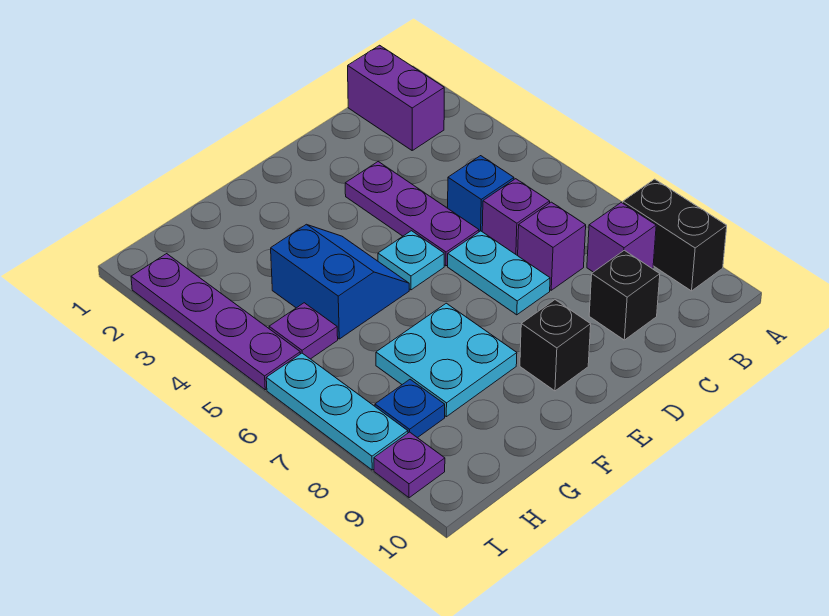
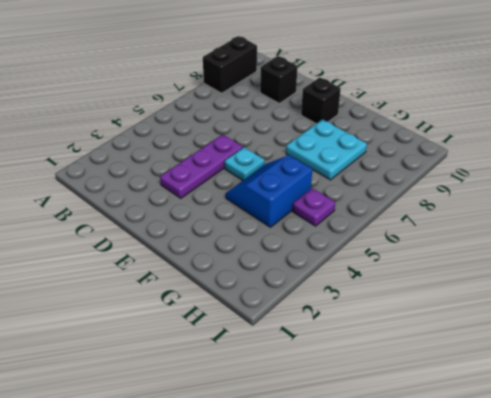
none -> purple 1x2 brick [348,45,444,150]
none -> purple 1x1 brick [587,202,656,272]
none -> blue 1x1 brick [448,156,514,232]

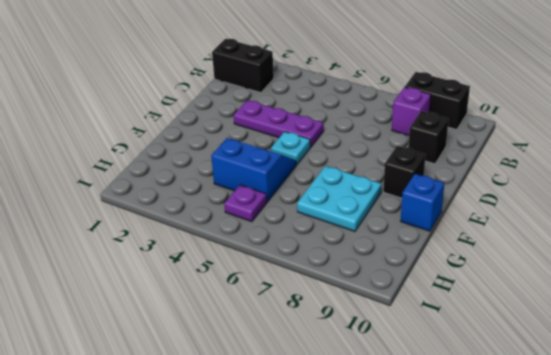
black 1x2 brick [212,39,274,93] -> purple 1x2 brick [348,45,444,150]
blue 1x1 brick [401,174,444,231] -> blue 1x1 brick moved to [448,156,514,232]
none -> purple 1x1 brick [482,179,550,256]
none -> purple 1x1 brick [518,202,586,290]
none -> cyan 1x2 plate [448,231,550,315]

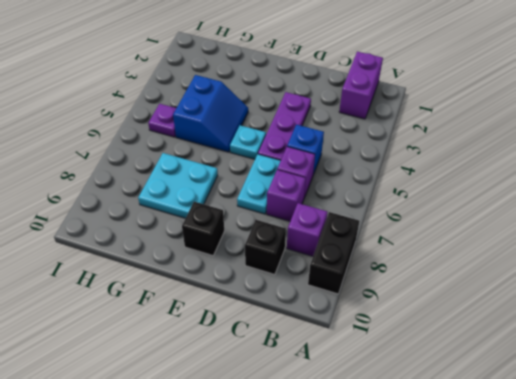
none -> blue 1x1 plate [375,379,445,438]
none -> purple 1x4 plate [131,254,300,390]
none -> cyan 1x3 plate [266,353,408,470]

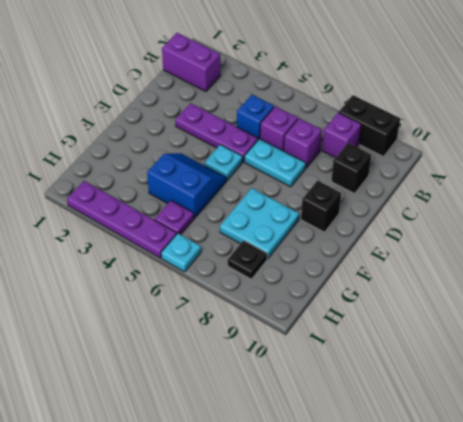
black 1x1 plate [228,240,267,279] -> blue 1x1 plate [375,379,445,438]
cyan 1x1 plate [161,233,201,272] -> cyan 1x3 plate [266,353,408,470]
none -> purple 1x1 plate [374,432,445,498]

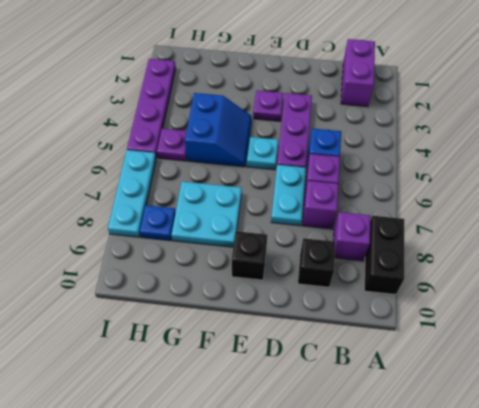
purple 1x1 plate [253,90,283,121] -> purple 1x1 plate moved to [374,432,445,498]

